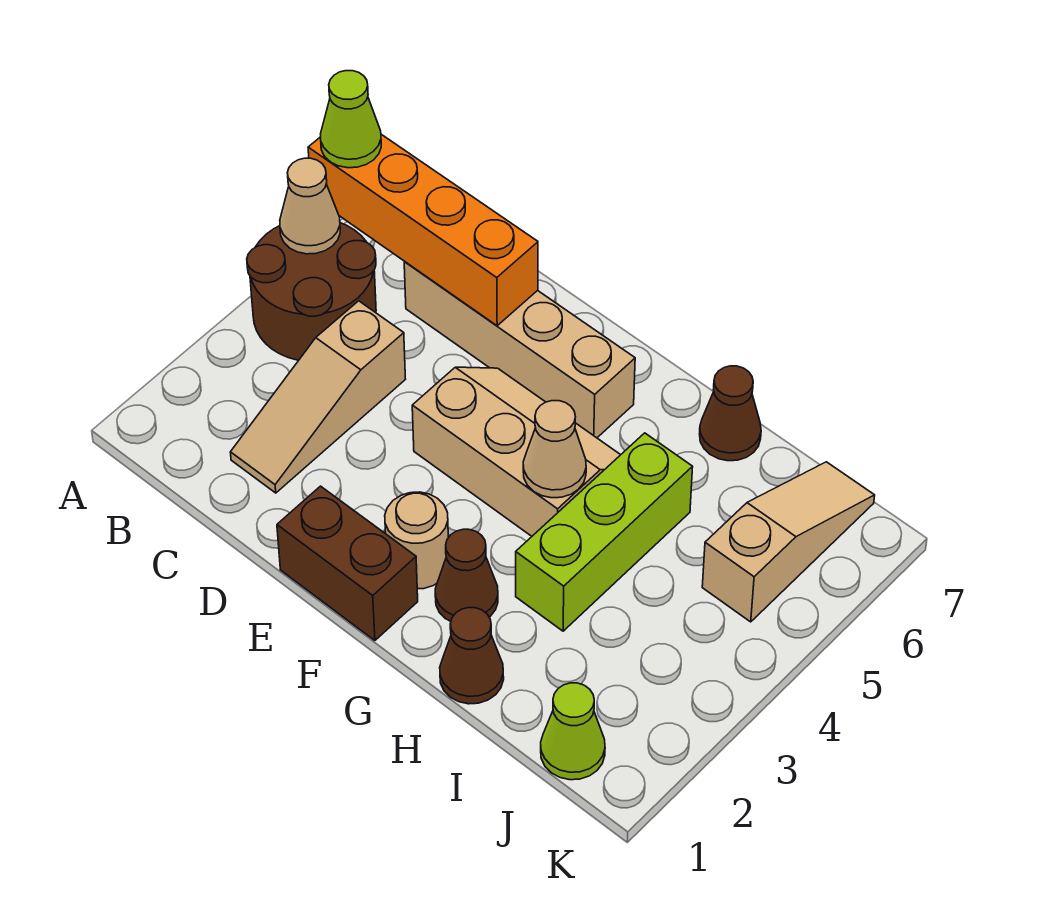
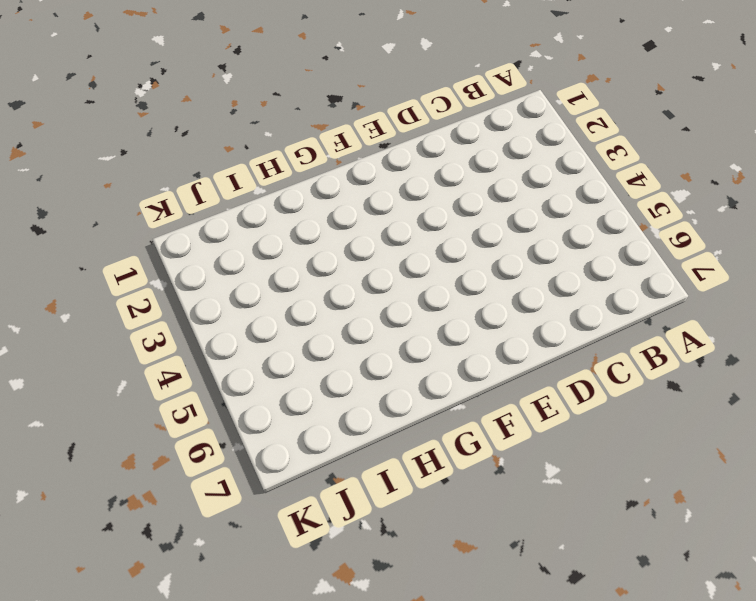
none -> brown 2x2 round brick [247,223,376,360]
none -> tan 1x3 slope [230,301,405,493]
none -> tan 1x4 brick [404,262,635,438]

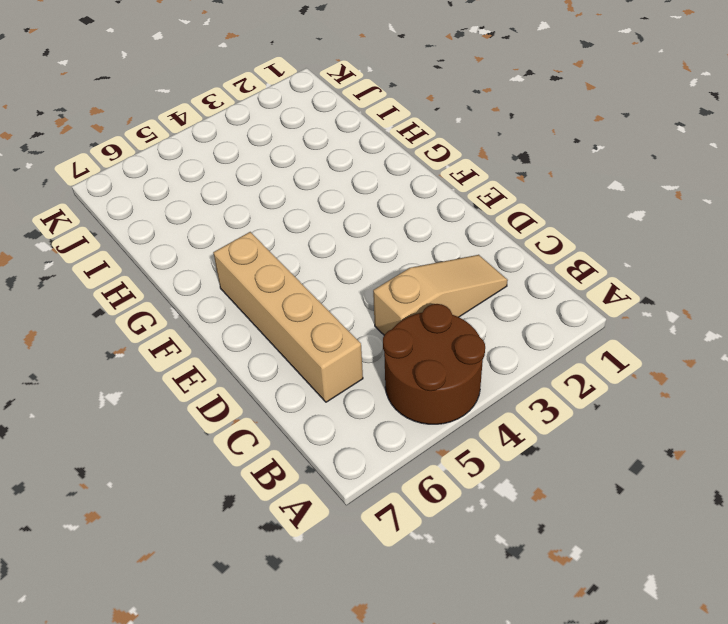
none -> brown 1x2 brick [277,486,418,640]
none -> tan 2x3 slope [412,367,620,536]
none -> tan 1x1 round brick [385,492,448,589]

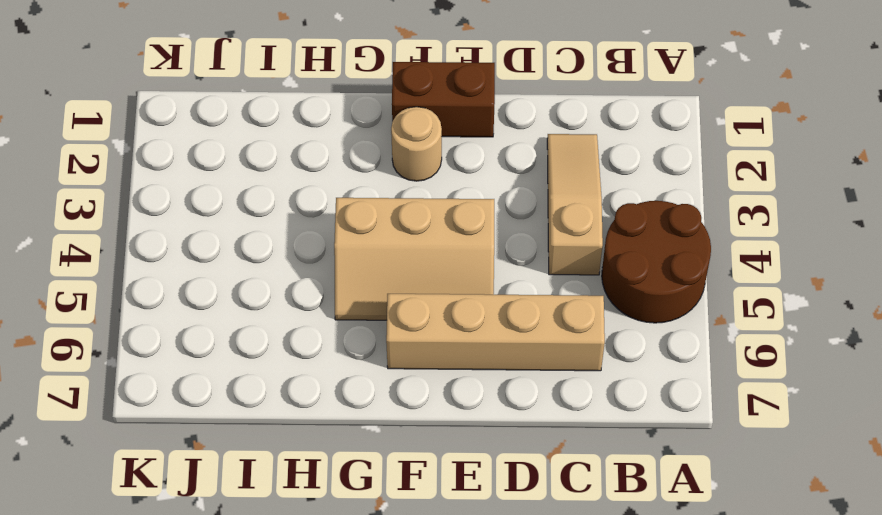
none -> brown 1x1 cone [435,529,498,621]
none -> brown 1x1 cone [440,608,504,704]
none -> lime 1x3 brick [516,433,693,631]

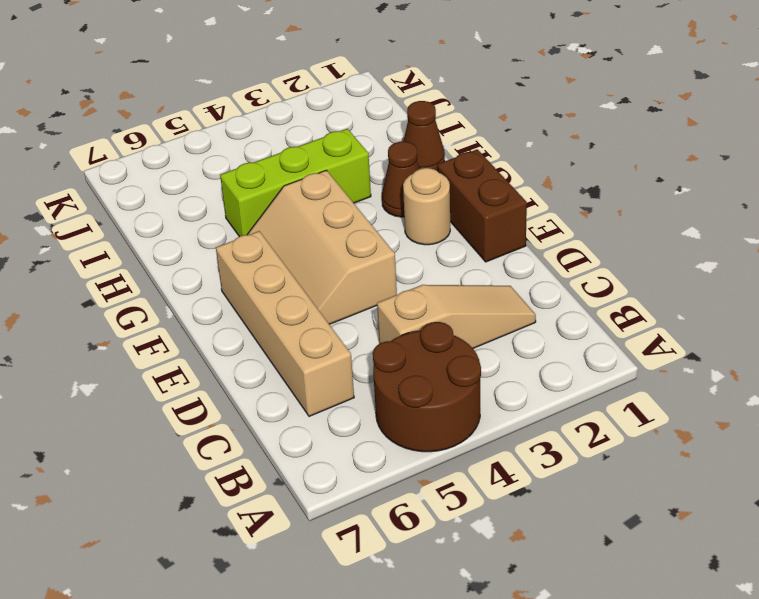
none -> brown 1x1 cone [700,366,761,461]
none -> lime 1x1 cone [541,683,605,780]
none -> tan 1x3 slope [702,462,875,622]

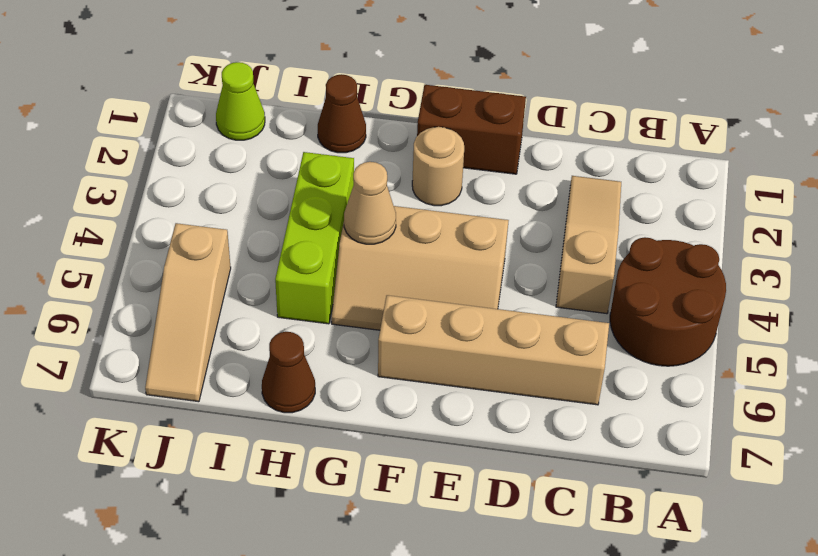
none -> brown 1x1 cone [435,529,498,621]
none -> tan 1x1 cone [280,158,340,254]
none -> orange 1x4 brick [308,134,538,326]

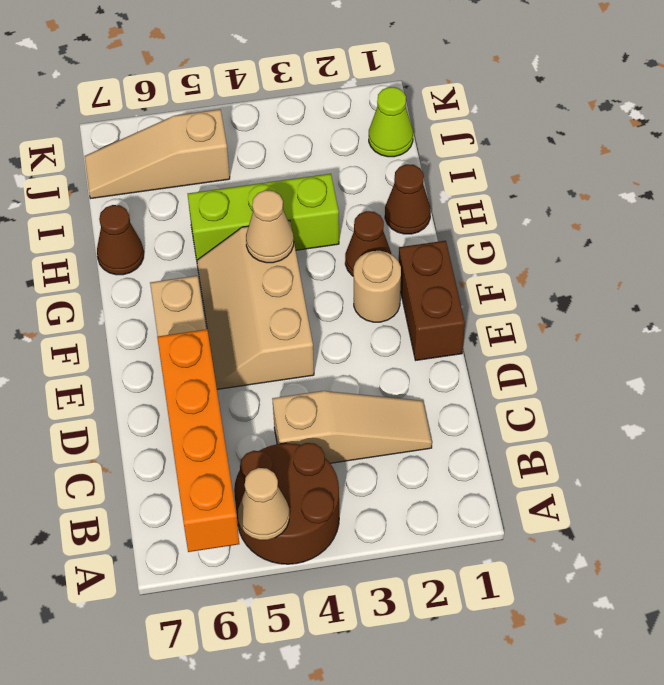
none -> lime 1x1 cone [321,71,381,168]

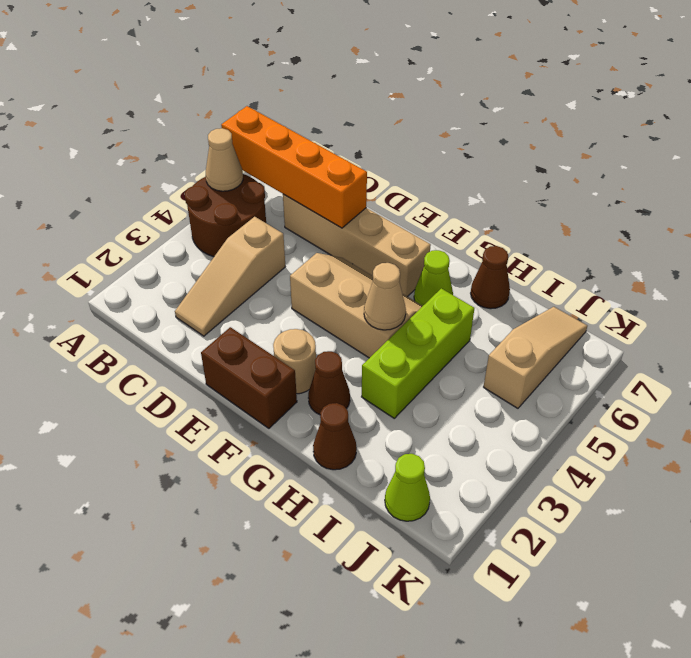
lime 1x1 cone [414,250,453,306] -> lime 1x1 cone moved to [321,71,381,168]

